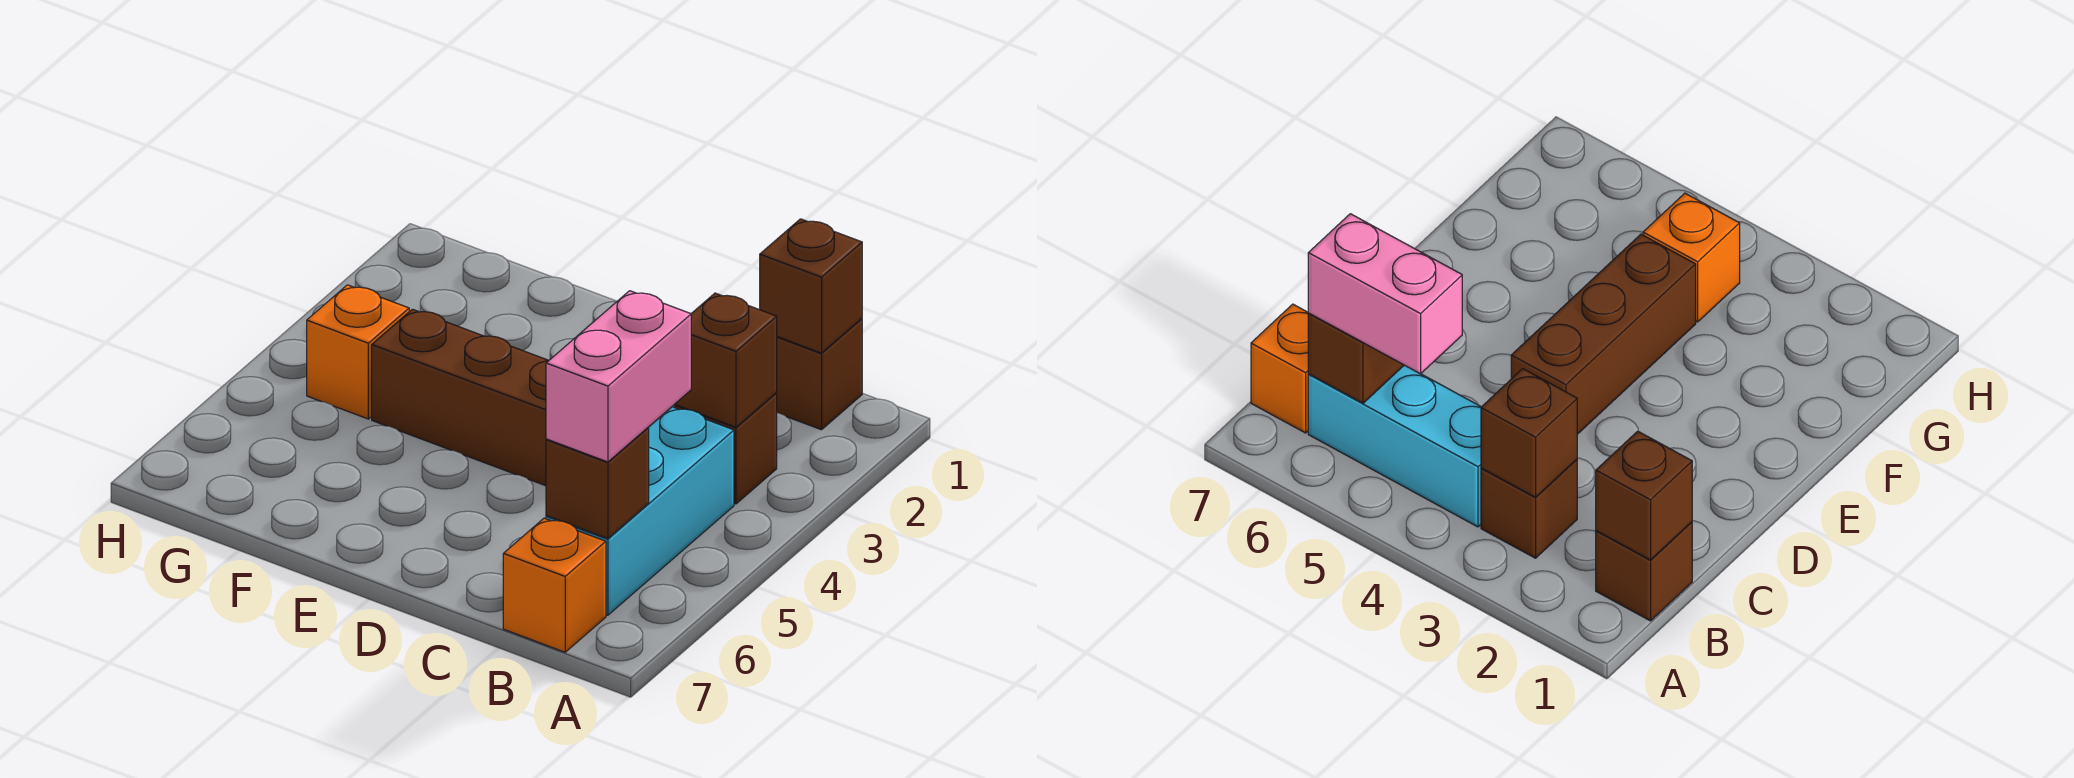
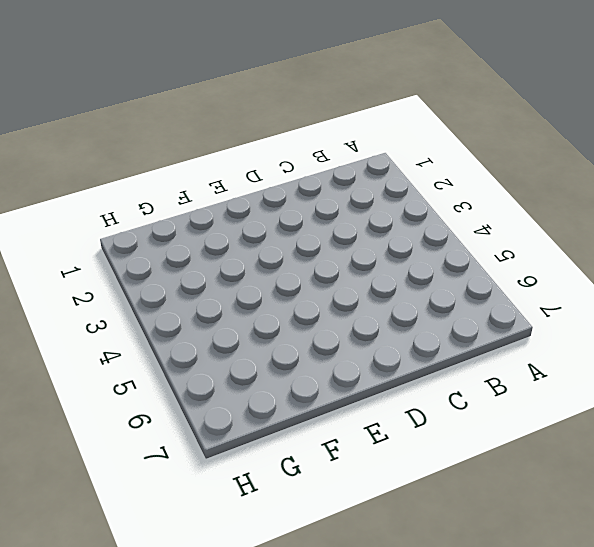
none -> brown 1x1 brick [776,319,862,430]
none -> brown 1x1 brick [674,393,777,504]

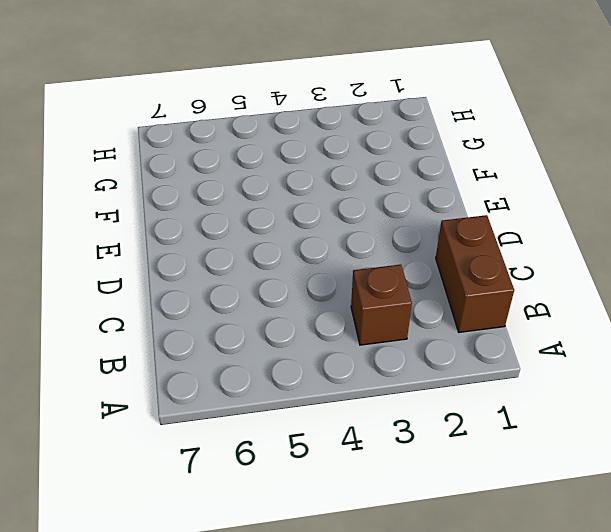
brown 1x2 brick [436,215,514,332] -> brown 1x1 brick [776,319,862,430]
none -> cyan 1x3 brick [546,407,734,615]
none -> orange 1x1 brick [503,518,606,652]

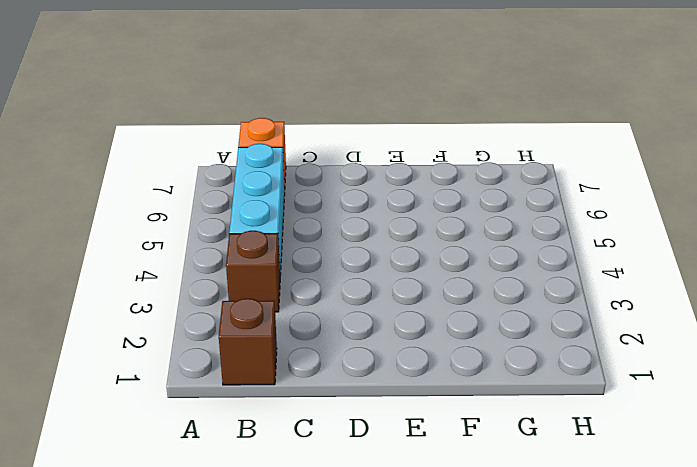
none -> brown 1x3 brick [372,309,549,486]
none -> orange 1x1 brick [307,285,409,419]

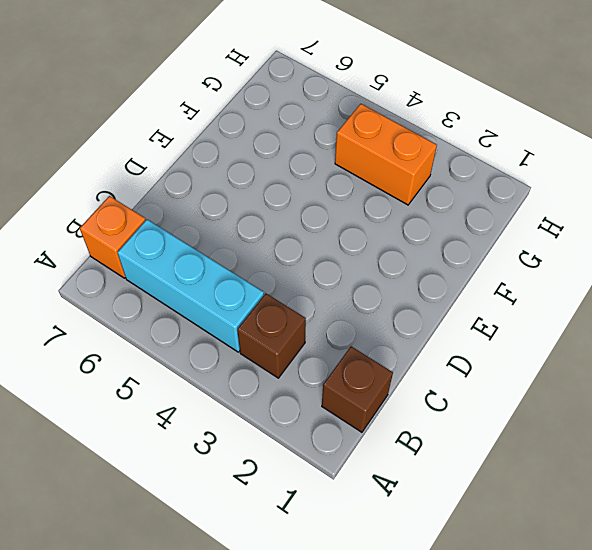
orange 1x2 brick [335,104,437,205] -> orange 1x1 brick [307,285,409,419]
none -> brown 1x3 brick [372,309,549,486]
none -> brown 1x1 brick [760,219,862,353]

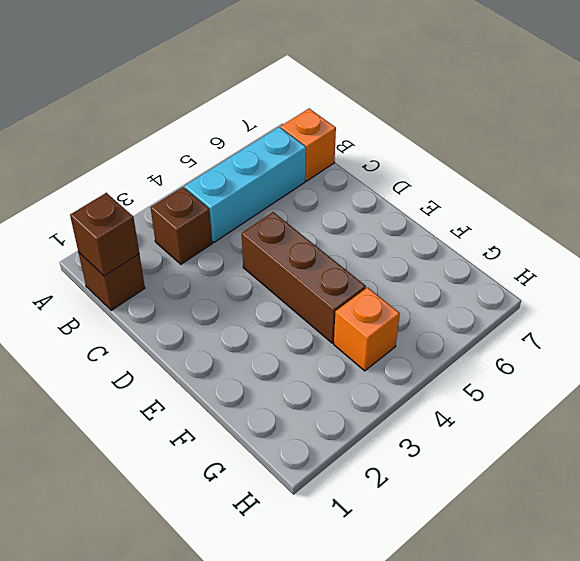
none -> brown 1x1 brick [675,293,777,427]
none -> brown 1x1 brick [546,428,649,539]

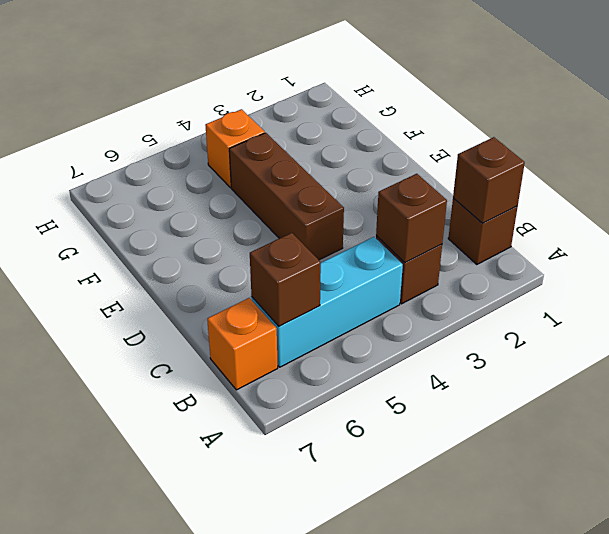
none -> pink 1x2 brick [546,291,691,462]

